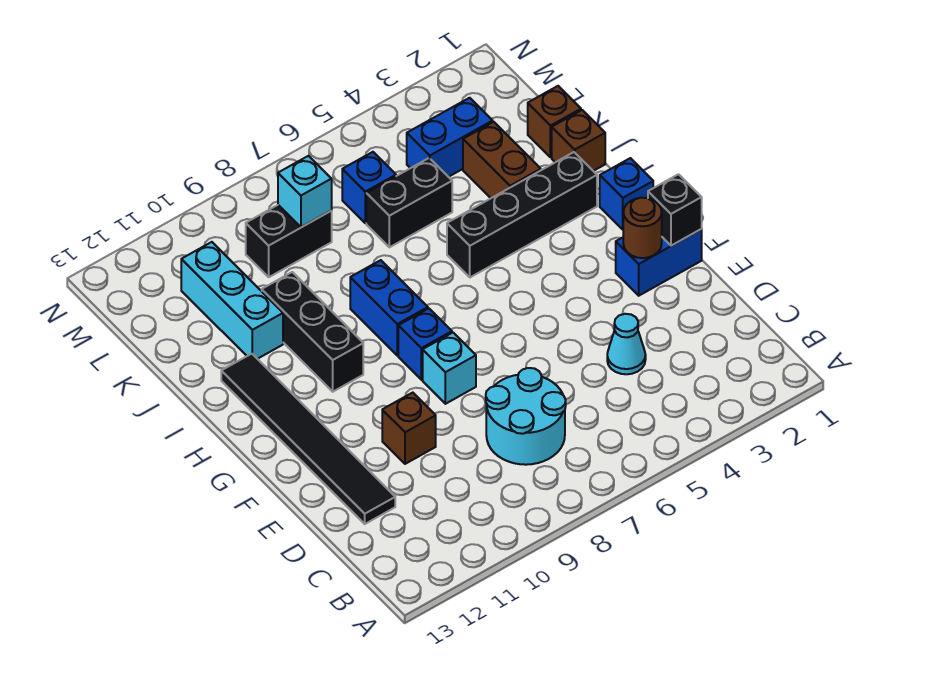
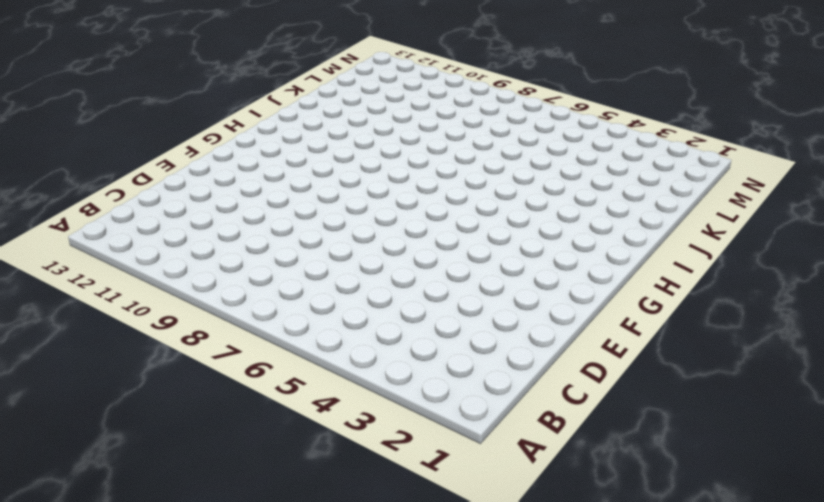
none -> cyan 2x2 round brick [486,368,566,465]
none -> cyan 1x1 cone [607,314,646,374]
none -> black 1x6 tile [221,354,395,524]

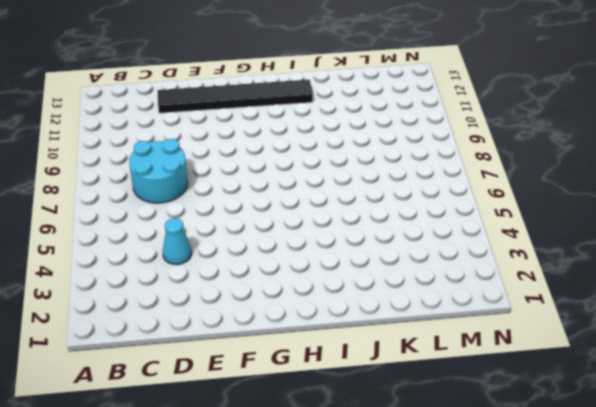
none -> brown 1x1 brick [382,393,436,464]
none -> blue 1x2 brick [616,229,702,296]
none -> cyan 1x1 brick [423,333,476,404]

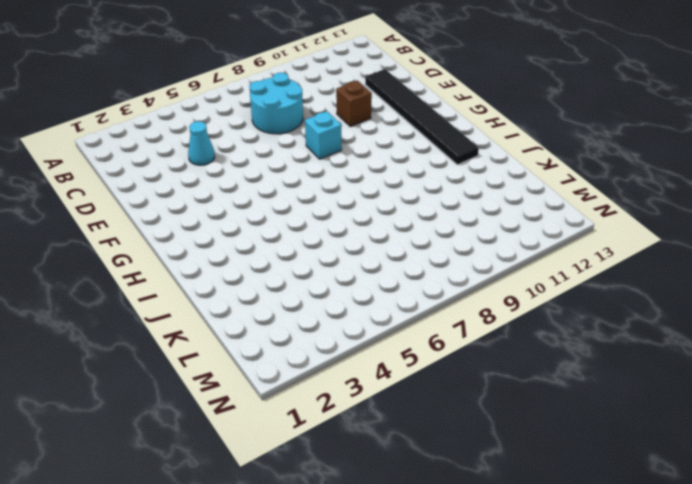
none -> blue 1x2 brick [616,229,702,296]
none -> blue 1x1 brick [398,308,452,380]
none -> blue 1x1 brick [600,158,653,229]

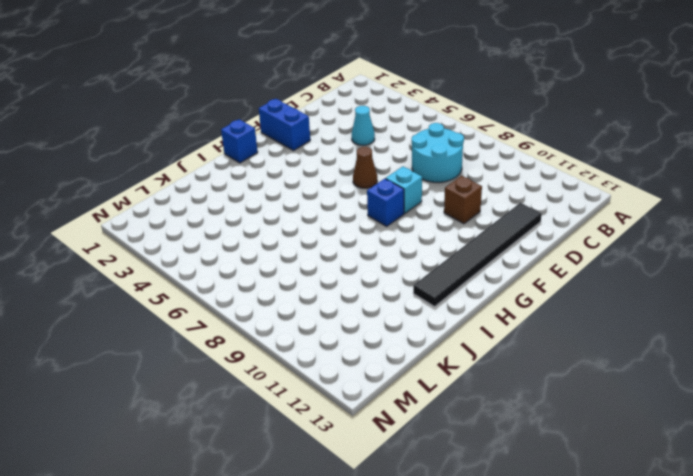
brown 1x1 cone [353,147,377,188] -> none
none -> blue 1x2 brick [350,260,428,356]
none -> black 1x3 brick [262,272,363,392]
none -> black 1x4 brick [447,152,597,277]

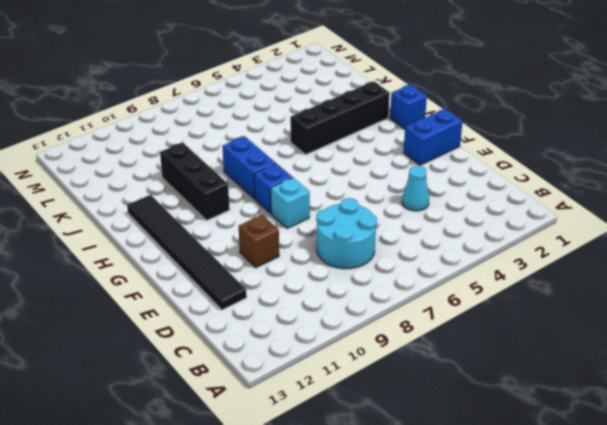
none -> brown 1x1 brick [552,110,605,171]
none -> brown 1x2 brick [463,122,541,198]
none -> cyan 1x3 brick [181,242,283,359]

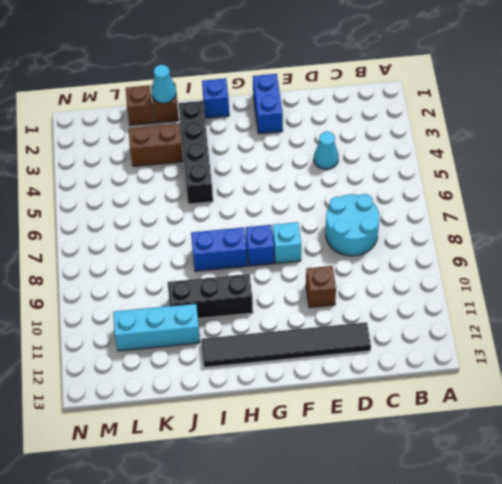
cyan 1x1 cone [152,65,176,103] -> none
none -> black 1x2 brick [366,158,452,247]
none -> blue 1x2 brick [407,98,493,177]
none -> blue 1x1 brick [342,152,396,223]

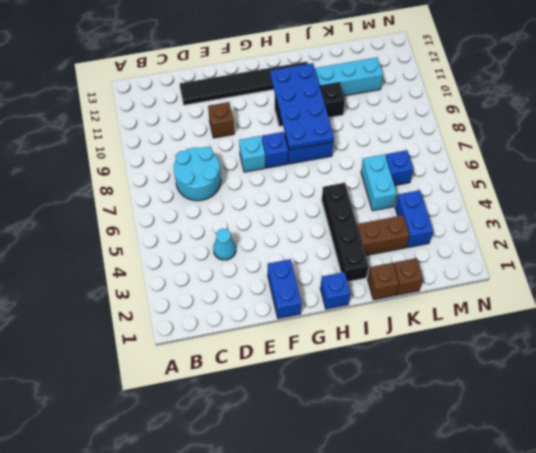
blue 2x4 plate [270,63,334,150] -> none
cyan 1x2 brick [361,154,397,211] -> black 1x2 brick [366,158,452,247]
none -> black 1x2 brick [246,205,332,277]
none -> black 1x1 brick [648,174,702,246]
none -> brown 1x1 round brick [623,198,662,258]

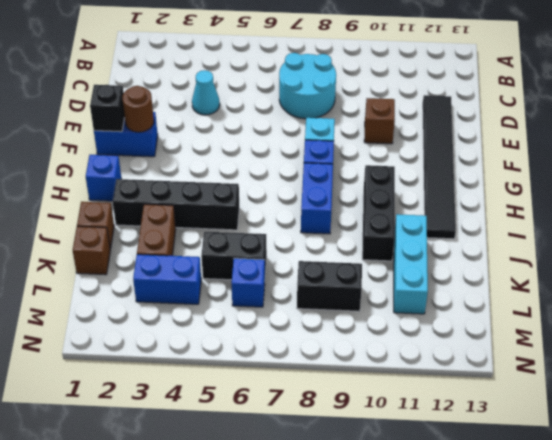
none -> cyan 1x1 brick [278,156,332,227]

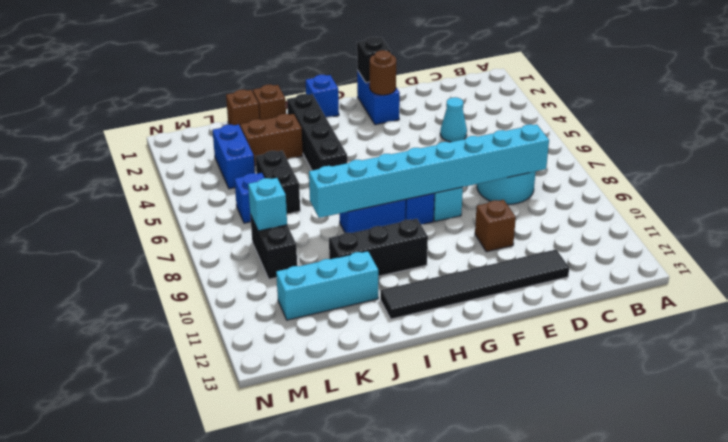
cyan 1x8 brick [309,124,549,218] -> none

